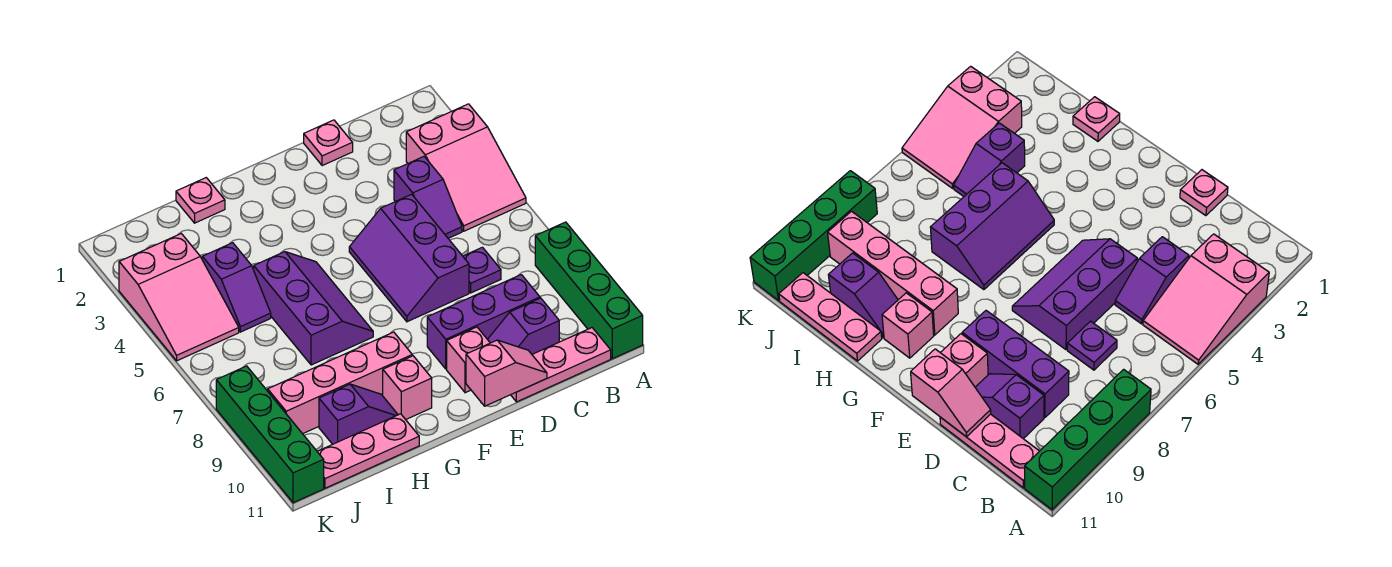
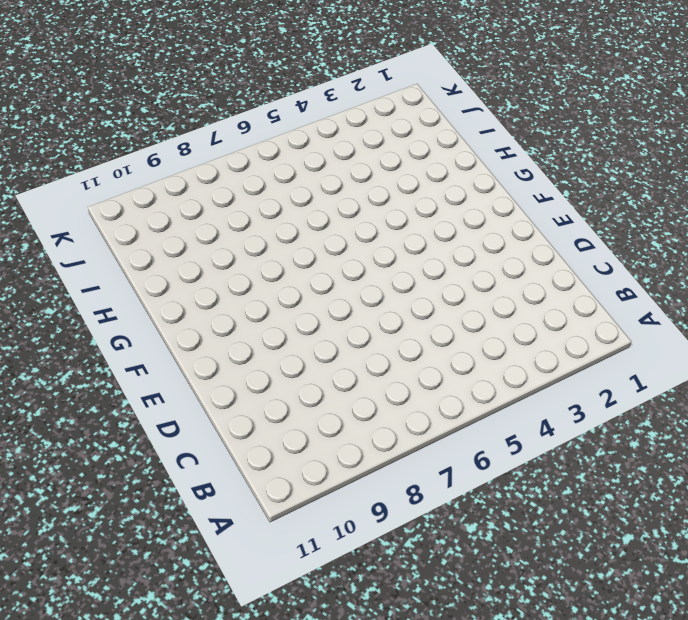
none -> pink 2x3 slope [406,104,526,231]
none -> green 1x4 brick [535,222,643,359]
none -> pink 1x3 plate [511,328,611,402]

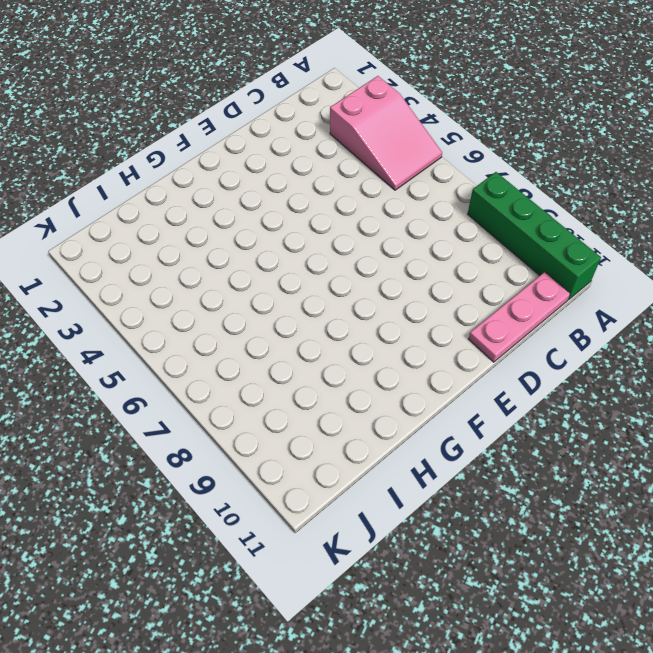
none -> purple 1x2 slope [394,157,462,238]
none -> purple 1x1 plate [463,247,501,293]
none -> purple 1x3 brick [427,275,540,369]

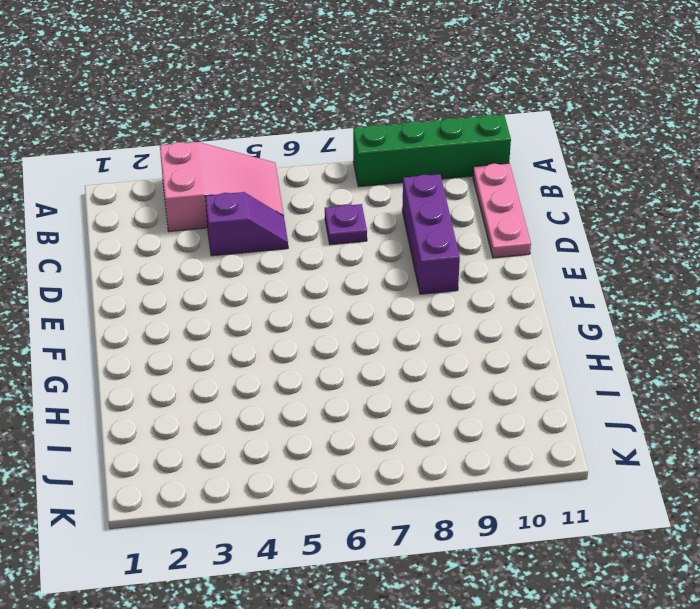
none -> purple 1x2 slope [487,298,559,354]
none -> pink 1x1 plate [304,120,353,166]
none -> purple 2x3 slope [349,194,469,322]

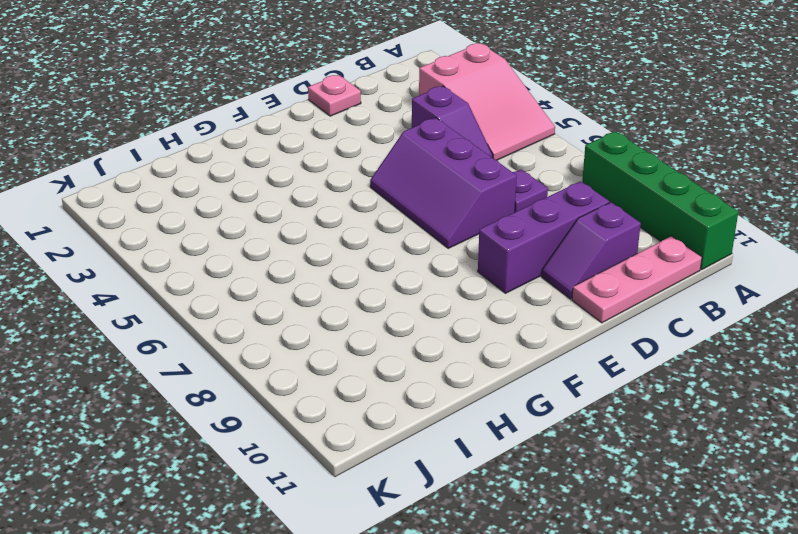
none -> pink 1x1 brick [447,327,490,393]
none -> purple 2x3 slope [254,252,373,365]
none -> pink 1x4 brick [268,332,412,434]

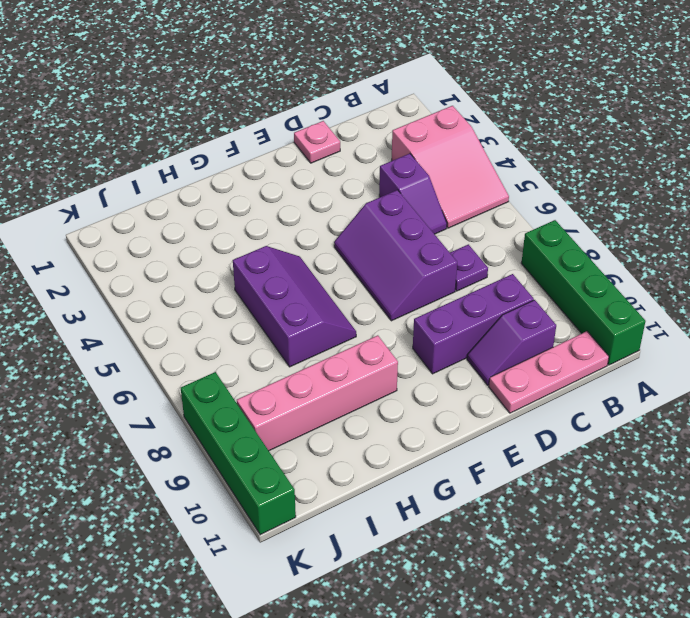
none -> pink 1x1 brick [447,327,490,393]
none -> pink 1x1 brick [383,356,432,420]
none -> pink 1x1 plate [176,178,225,223]

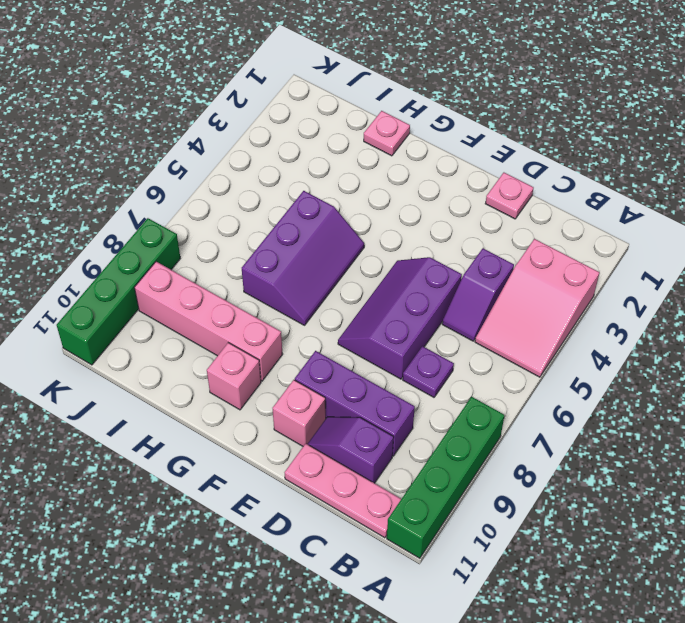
none -> purple 1x2 slope [319,384,398,444]
none -> pink 1x3 plate [317,414,419,488]
none -> purple 1x2 slope [202,243,271,332]

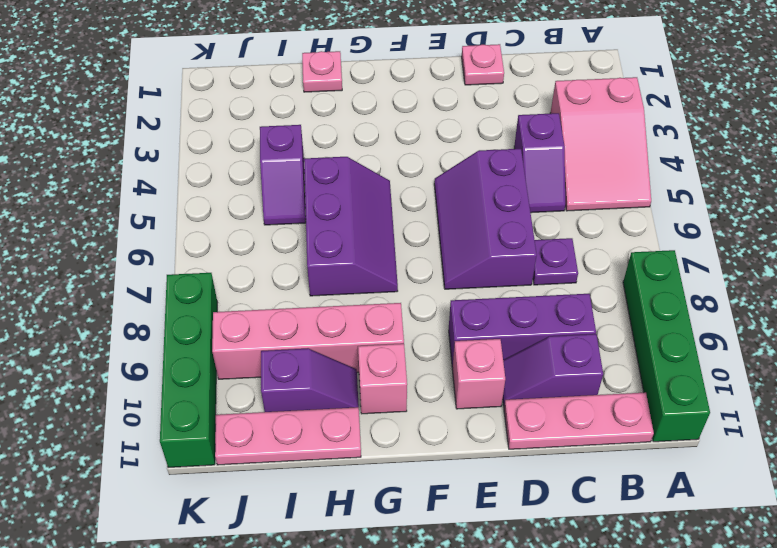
none -> pink 2x3 slope [119,234,239,361]
none -> pink 1x2 slope [466,340,547,406]

